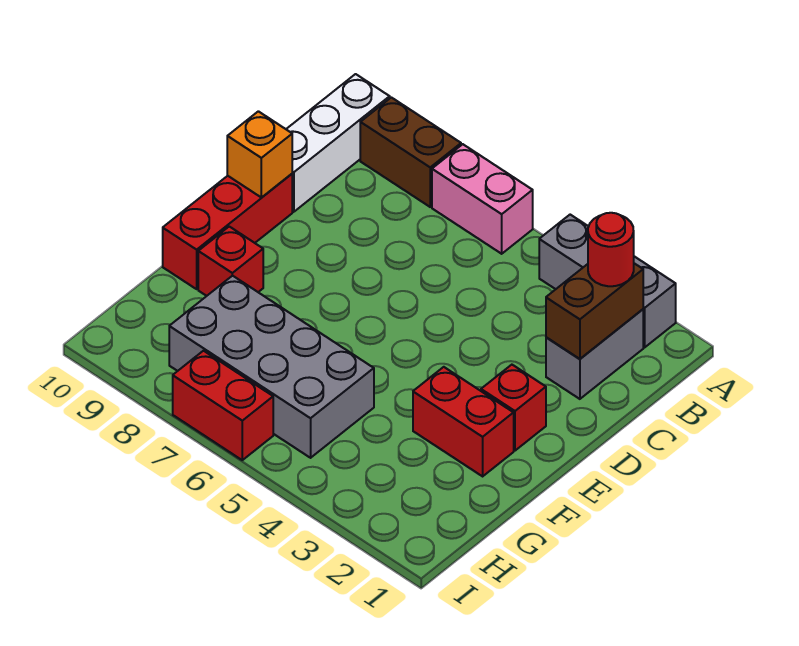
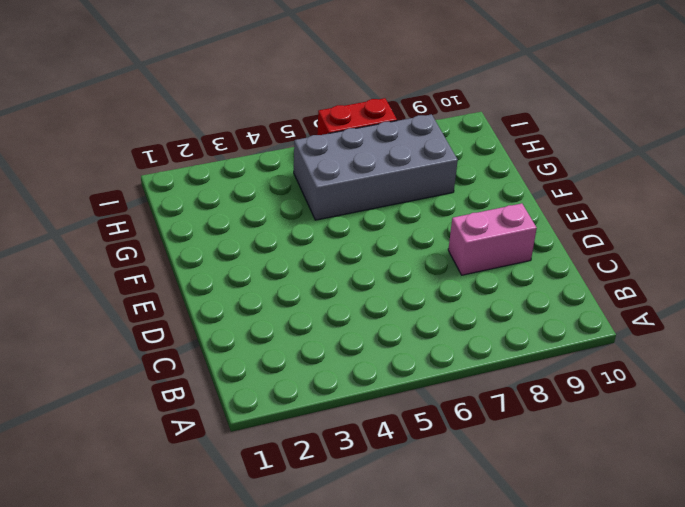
pink 1x2 brick [448,203,537,275] -> pink 1x2 brick moved to [432,144,533,254]
none -> grey 1x3 brick [539,215,676,347]
none -> brown 1x2 brick [360,97,461,207]
none -> white 1x3 brick [286,74,390,212]

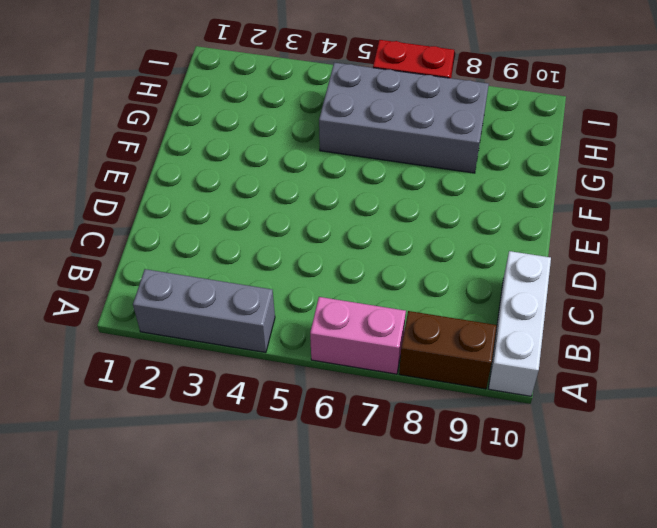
none -> grey 1x2 brick [546,309,643,399]
none -> red 1x3 brick [163,174,292,289]
none -> red 1x1 brick [481,365,546,451]

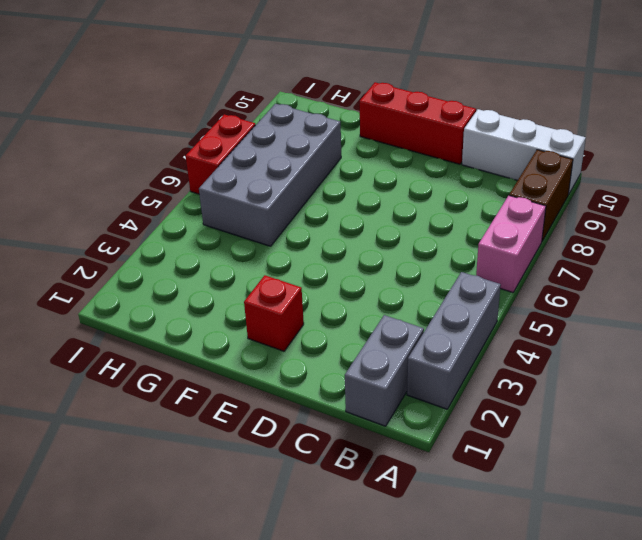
grey 1x2 brick [345,315,424,426] -> grey 1x2 brick turned to [546,309,643,399]
none -> red 1x2 brick [413,367,514,476]
none -> red 1x1 brick [198,227,263,296]
none -> brown 1x2 brick [546,263,643,359]

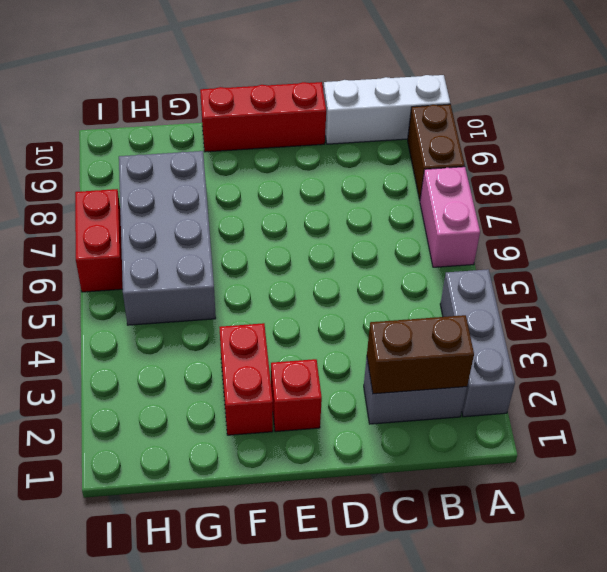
none -> red 1x1 brick [198,227,263,296]
none -> orange 1x1 brick [227,111,292,197]
none -> red 1x1 round brick [588,213,634,286]

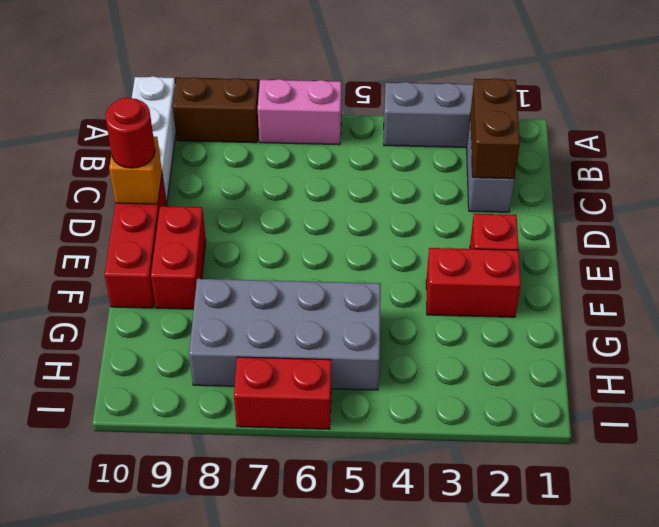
red 1x1 round brick [105,97,155,168] -> red 1x1 round brick moved to [588,213,634,286]
red 1x2 brick [151,206,206,309] -> red 1x1 brick [198,227,263,296]

